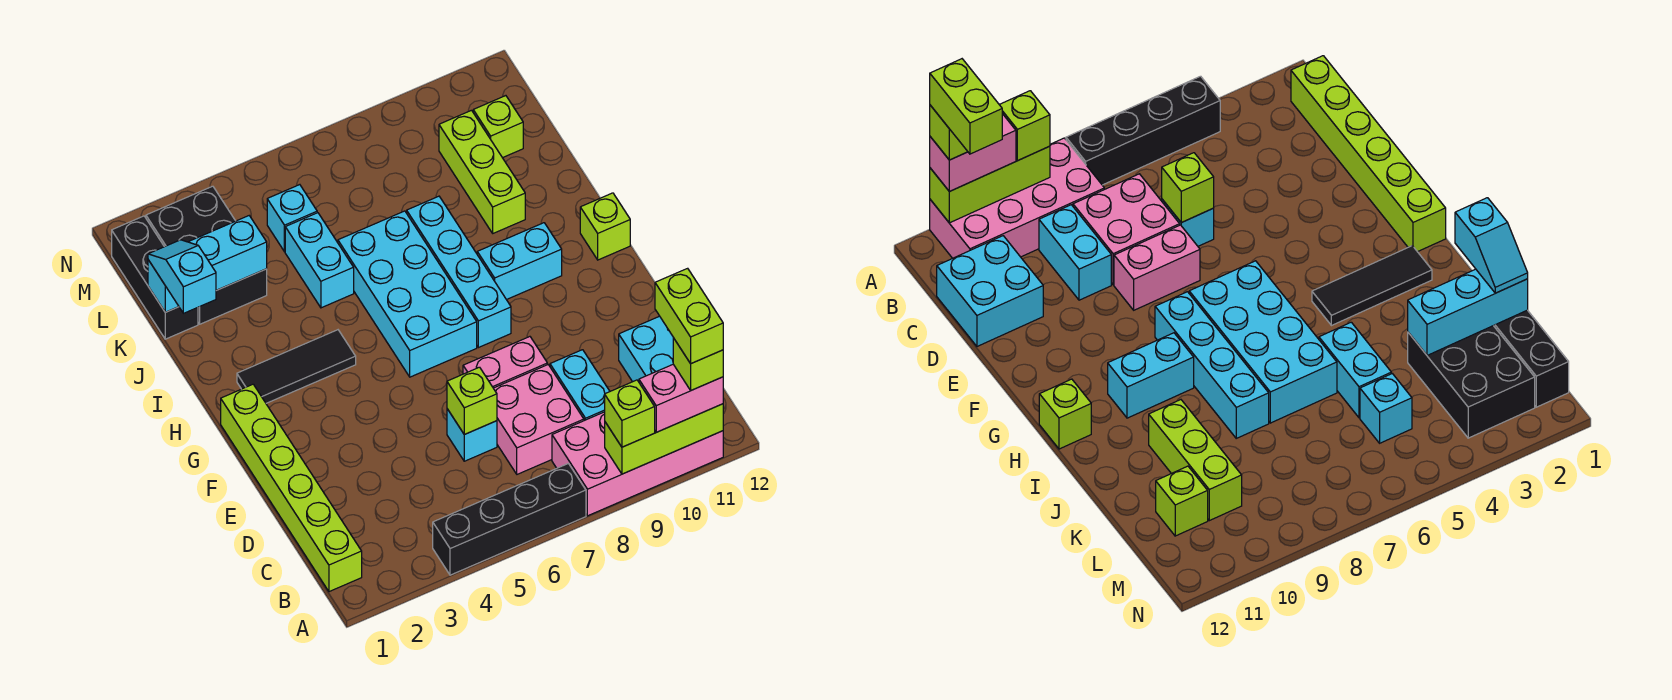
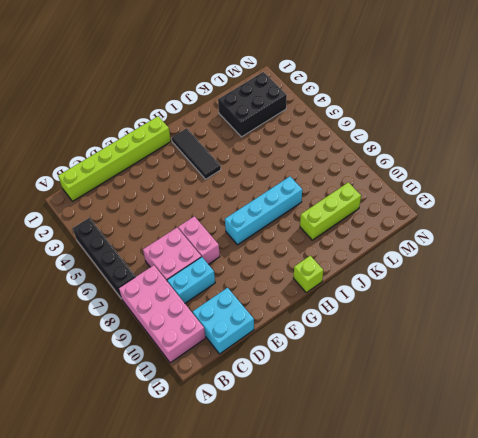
none -> cyan 1x1 brick [447,409,497,461]
none -> cyan 2x4 brick [338,211,477,377]
none -> cyan 1x2 brick [477,223,562,300]

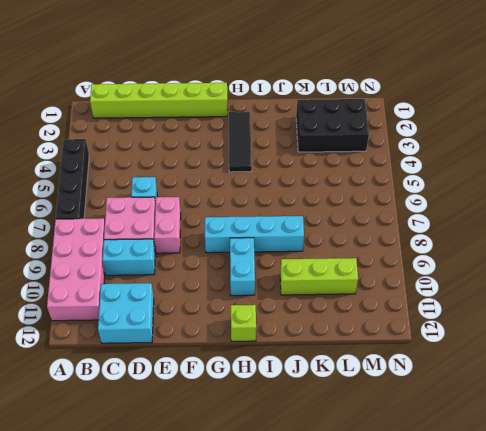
none -> cyan 2x4 brick [338,211,477,377]
none -> cyan 1x2 brick [285,213,354,308]
none -> black 1x3 brick [112,216,198,339]

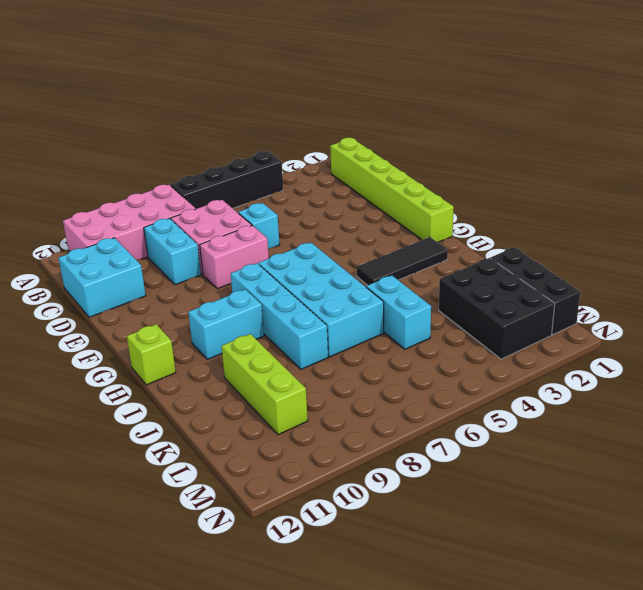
none -> cyan 1x1 brick [267,185,317,252]
none -> lime 1x1 brick [473,96,523,158]
none -> lime 1x3 brick [605,404,723,474]

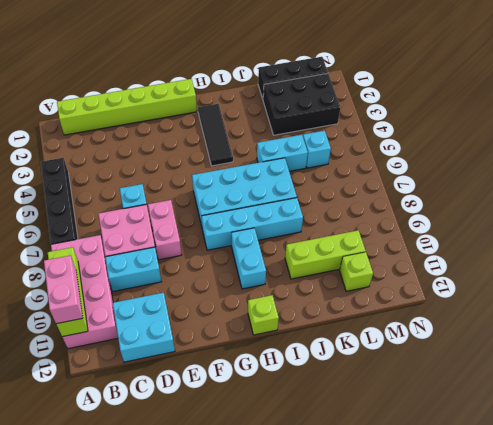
none -> lime 1x1 brick [447,367,497,434]
none -> cyan 1x3 brick [148,216,267,312]
none -> lime 1x1 brick [605,380,655,447]

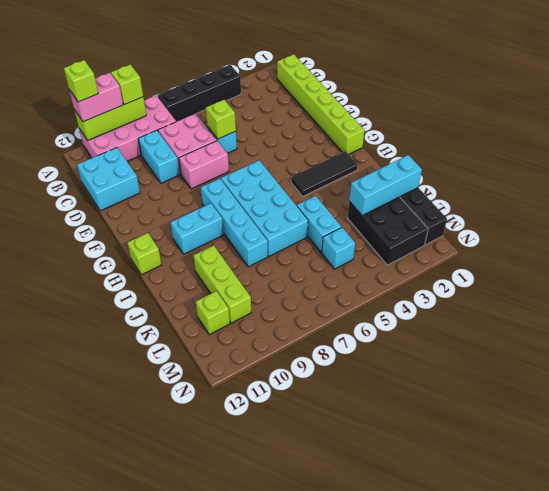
none -> cyan 1x2 slope [148,240,216,313]
none -> lime 1x2 brick [655,268,723,364]

